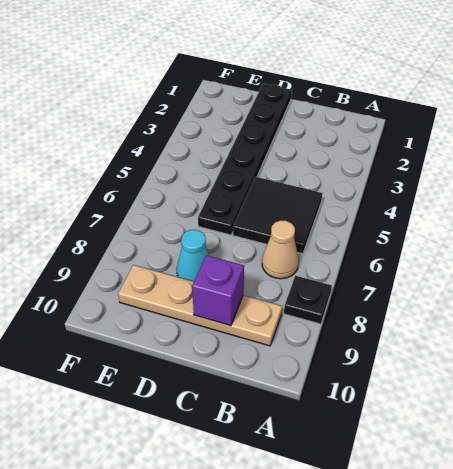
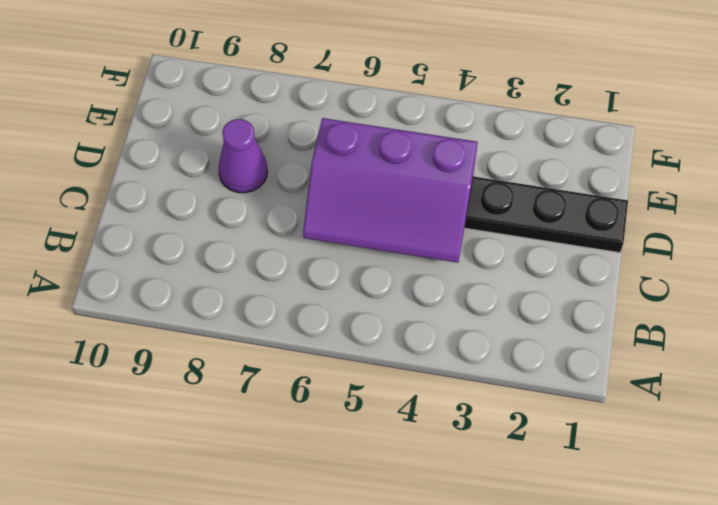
purple 2x3 slope [303,118,478,263] -> none
purple 1x1 cone [219,119,267,193] -> cyan 1x1 cone [176,230,209,281]
none -> black 1x1 plate [284,276,332,324]
none -> black 2x2 tile [233,177,322,254]

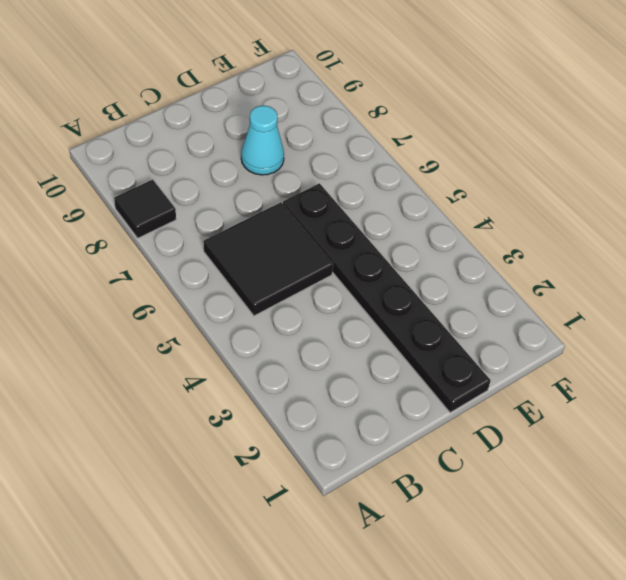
black 1x1 tile [114,180,176,238] -> black 1x1 plate [284,276,332,324]
none -> tan 1x1 cone [262,221,299,279]
none -> tan 1x4 plate [118,265,282,346]

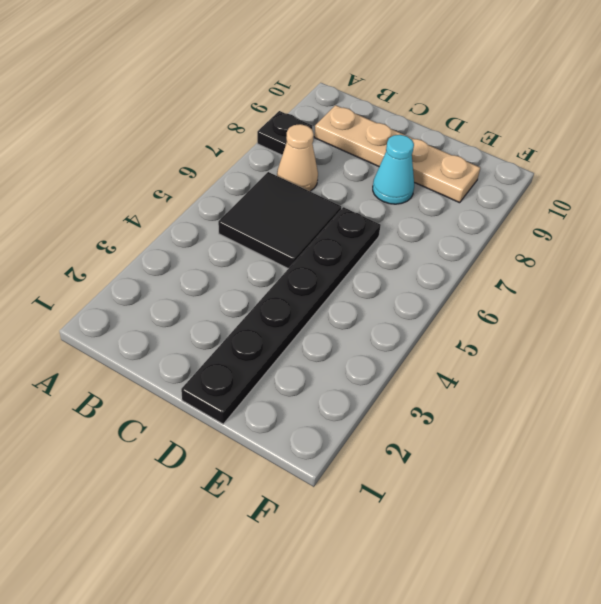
none -> purple 1x1 brick [192,255,244,326]

